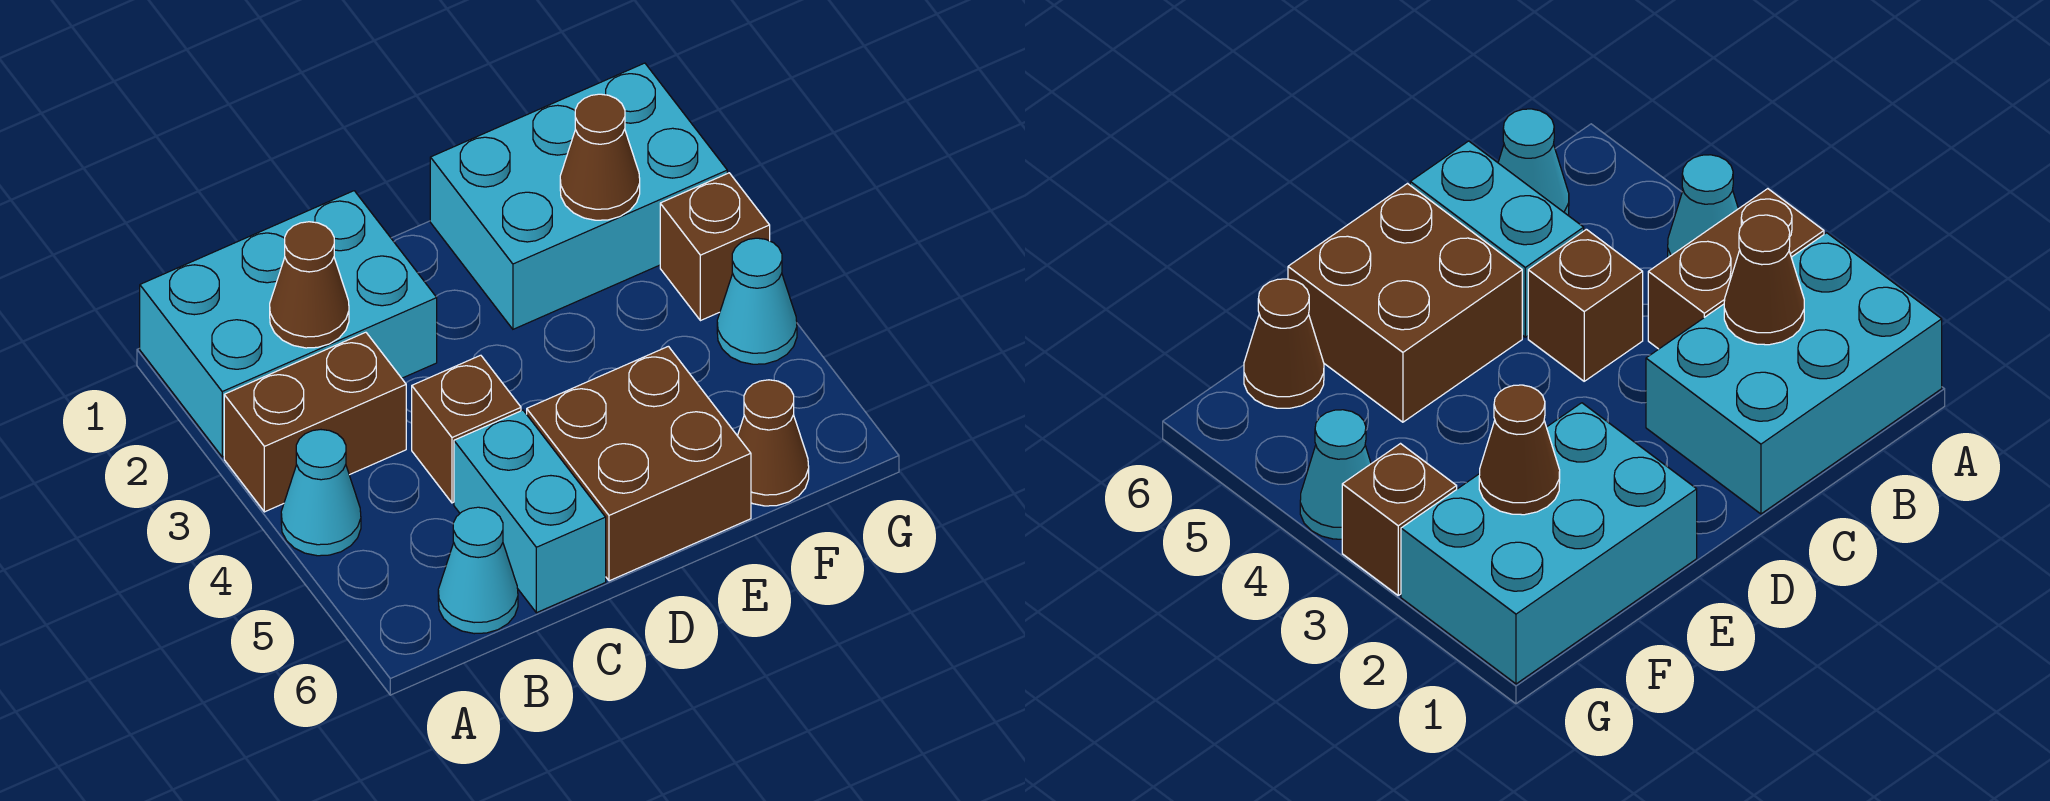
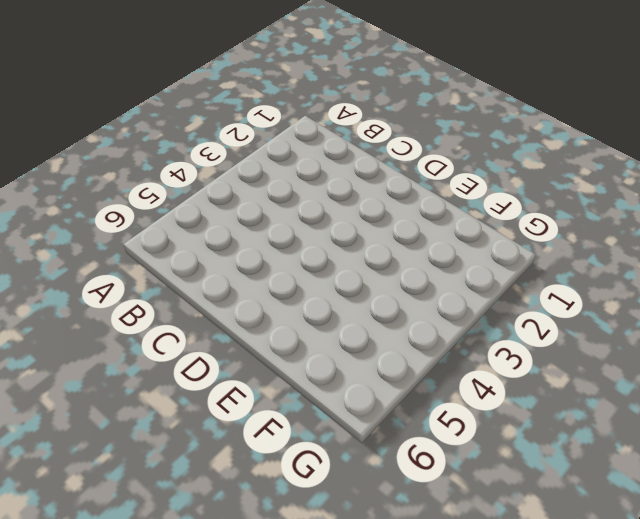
none -> cyan 2x3 brick [140,191,437,457]
none -> brown 1x2 brick [224,332,406,512]
none -> cyan 1x1 cone [281,430,361,556]

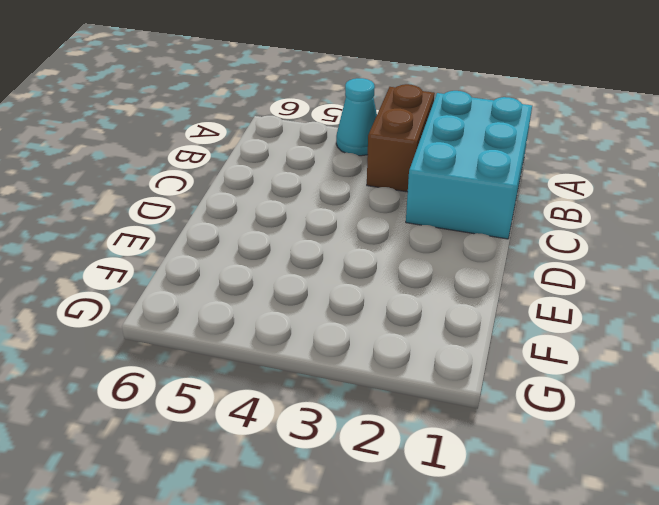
none -> cyan 1x1 cone [438,507,518,634]
none -> brown 1x1 brick [412,355,521,503]
none -> cyan 1x2 brick [454,410,606,613]

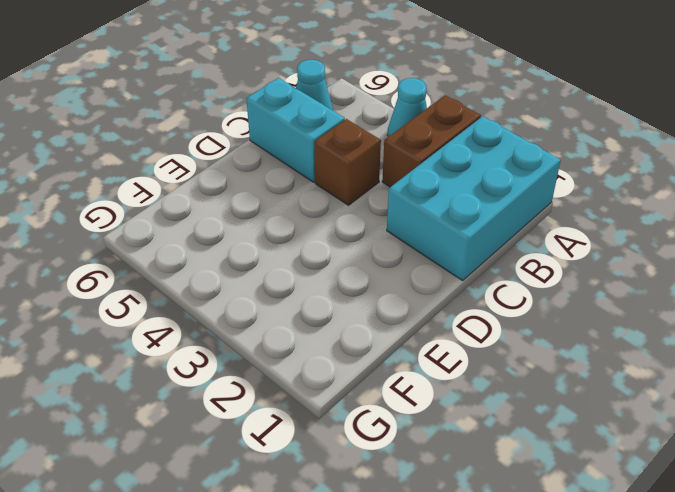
none -> brown 2x2 brick [527,346,751,581]
none -> cyan 2x3 brick [430,63,727,329]
none -> brown 1x1 cone [738,380,809,506]

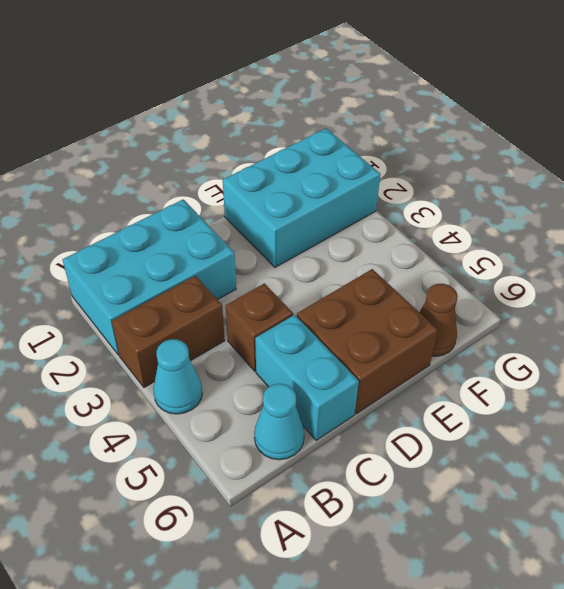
none -> brown 1x1 brick [660,173,770,321]
none -> cyan 1x1 cone [717,238,797,364]
none -> brown 1x1 cone [270,222,349,348]

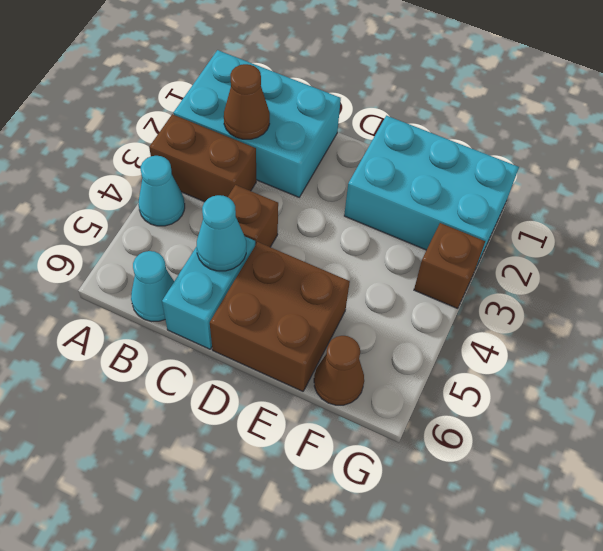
cyan 1x1 cone [197,195,246,271] -> cyan 1x1 cone moved to [717,238,797,364]
none -> brown 1x1 cone [560,94,640,220]

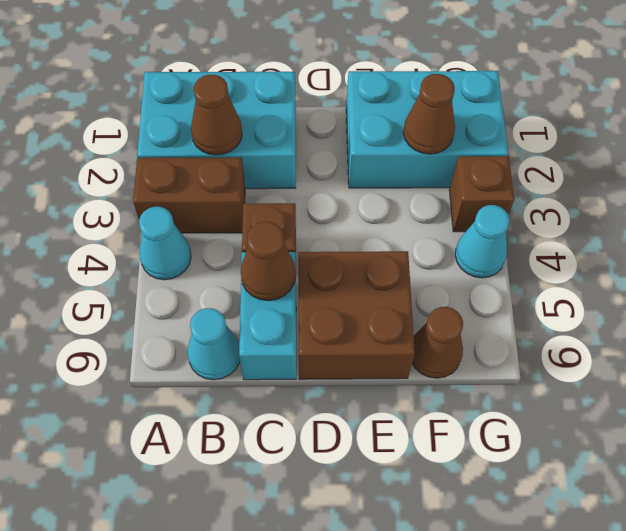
brown 1x1 cone [241,222,296,301] -> none

